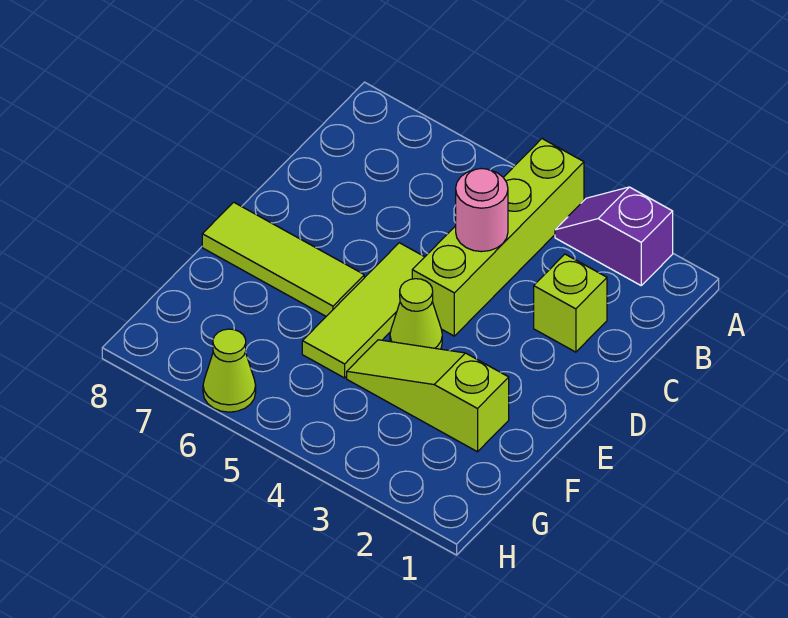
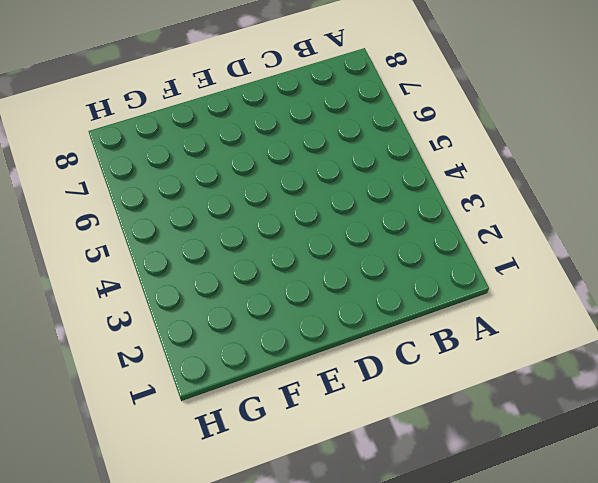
none -> purple 1x2 slope [555,187,673,285]
none -> lime 1x4 brick [412,139,584,336]

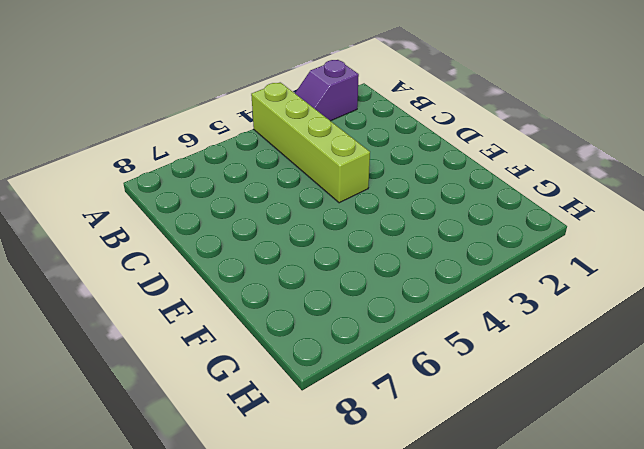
none -> lime 1x1 brick [534,254,607,352]
none -> lime 1x3 tile [302,243,424,378]

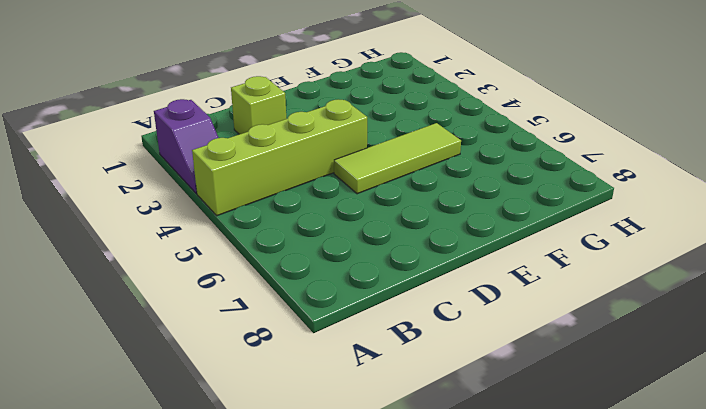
none -> lime 1x1 cone [390,279,442,349]
none -> lime 1x3 tile [202,202,364,316]

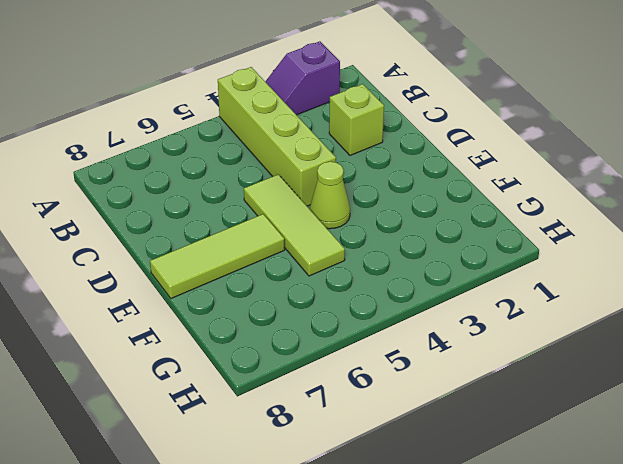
none -> lime 1x3 slope [347,340,509,452]
none -> lime 1x1 cone [203,329,256,412]

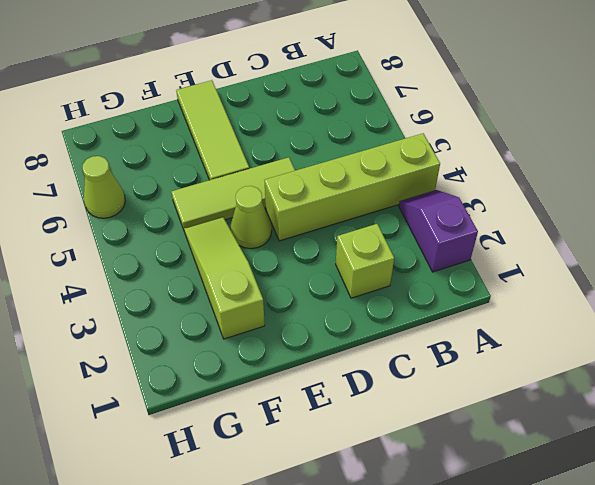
none -> pink 1x1 round brick [456,169,508,252]

